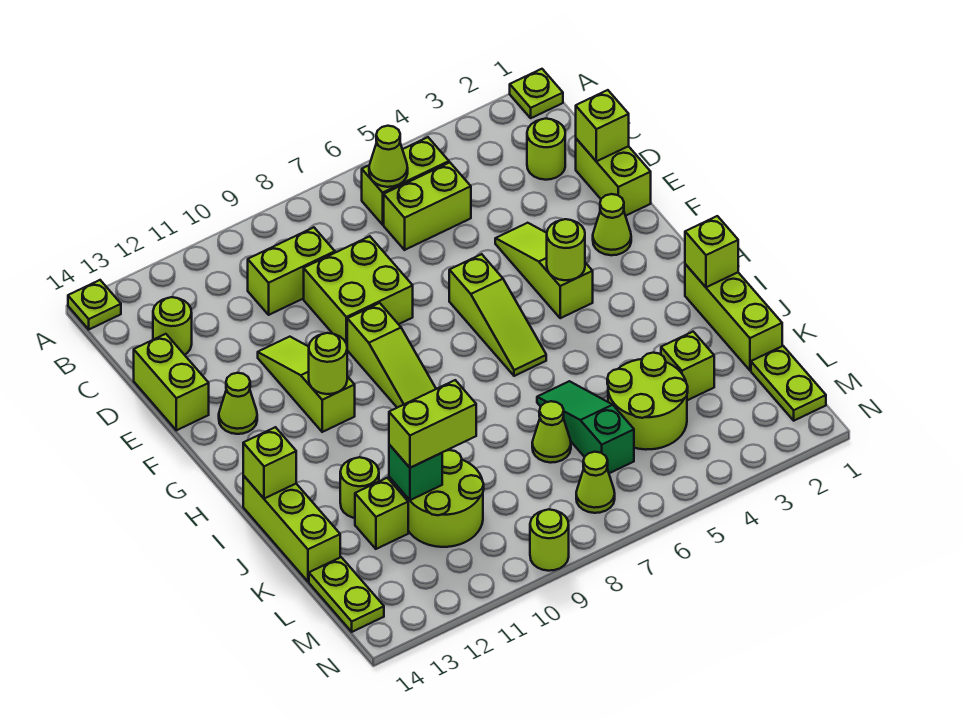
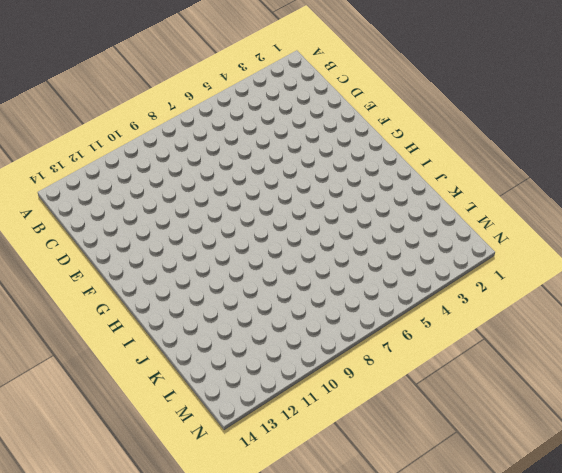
none -> lime 1x1 plate [510,69,563,118]
none -> lime 1x1 plate [68,280,121,329]
none -> lime 1x2 brick [362,137,449,225]
none -> lime 1x1 round brick [527,119,565,180]

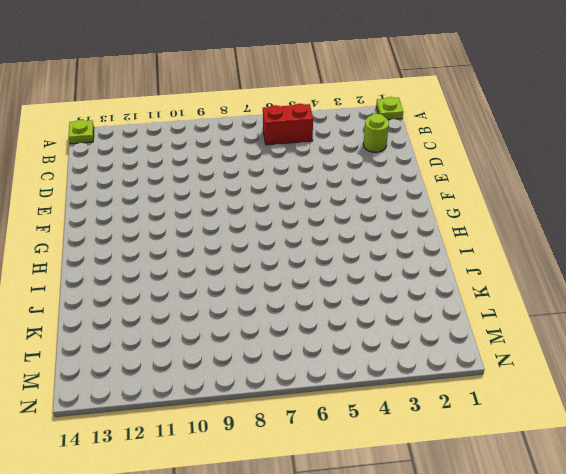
red 1x2 brick [263,104,313,145] -> lime 1x2 brick [362,137,449,225]
none -> lime 1x2 brick [384,162,471,250]
none -> lime 1x2 brick [248,227,335,315]
none -> lime 1x1 round brick [153,297,192,355]
none -> lime 1x2 brick [576,139,651,216]

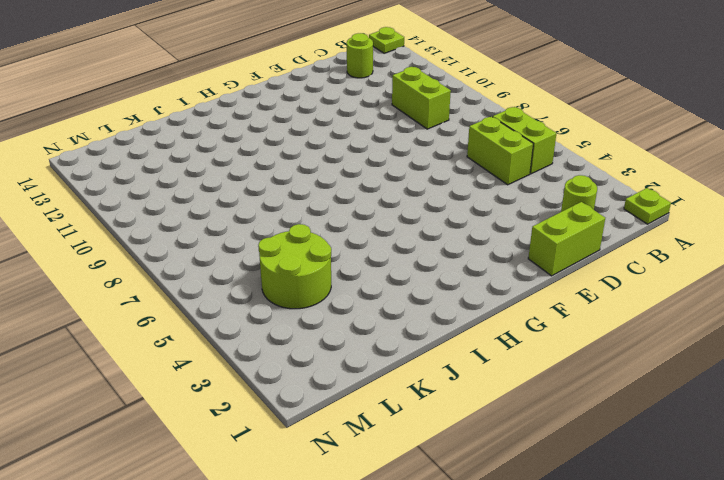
none -> lime 2x2 brick [304,236,413,344]
none -> lime 1x2 brick [134,334,209,430]
none -> lime 1x3 slope [495,223,593,318]
none -> lime 1x3 slope [258,337,355,432]

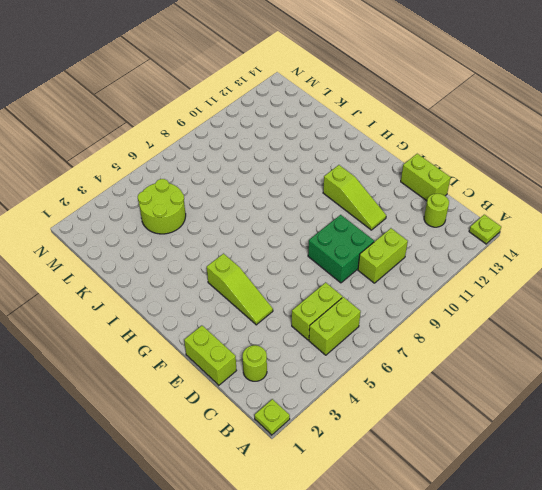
green 2x2 brick [308,215,374,283] -> lime 2x2 brick [304,236,413,344]
none -> lime 1x1 cone [593,194,631,255]
none -> lime 1x3 slope [449,254,546,376]
none -> lime 1x3 slope [347,303,436,408]
none -> lime 1x1 cone [219,373,257,434]

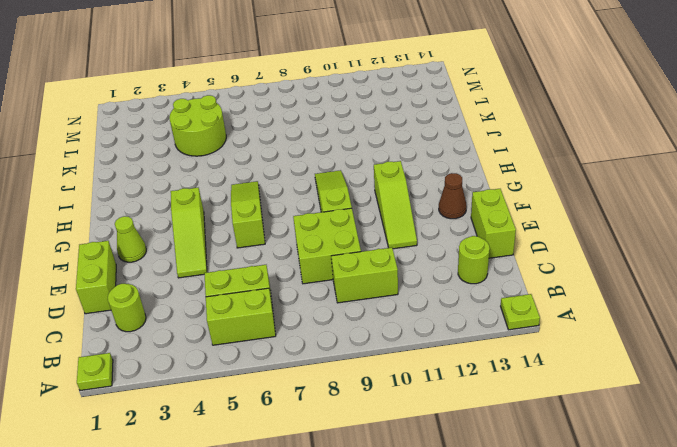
brown 1x1 cone [439,173,467,219] -> lime 1x1 cone [219,373,257,434]
none -> lime 1x3 brick [685,264,782,370]
none -> lime 1x3 brick [243,476,340,582]
none -> green 1x3 slope [537,381,634,473]
none -> lime 1x1 round brick [340,457,379,518]

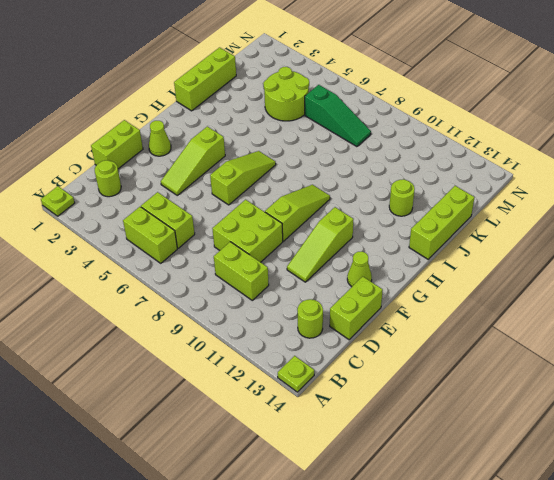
green 1x3 slope [305,85,371,147] -> green 1x3 slope turned to [537,381,634,473]
none -> lime 1x1 brick [661,332,714,400]
none -> lime 1x1 cone [532,401,571,463]
none -> lime 2x2 round brick [404,450,484,547]
none -> lime 1x1 brick [355,478,408,549]

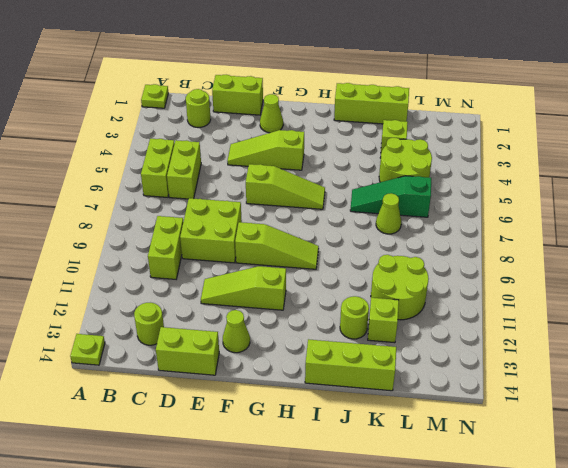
none -> lime 1x2 plate [751,346,826,421]
none -> lime 1x2 plate [309,557,384,632]
none -> lime 1x1 cone [576,452,615,513]
none -> lime 1x1 round brick [530,509,569,571]

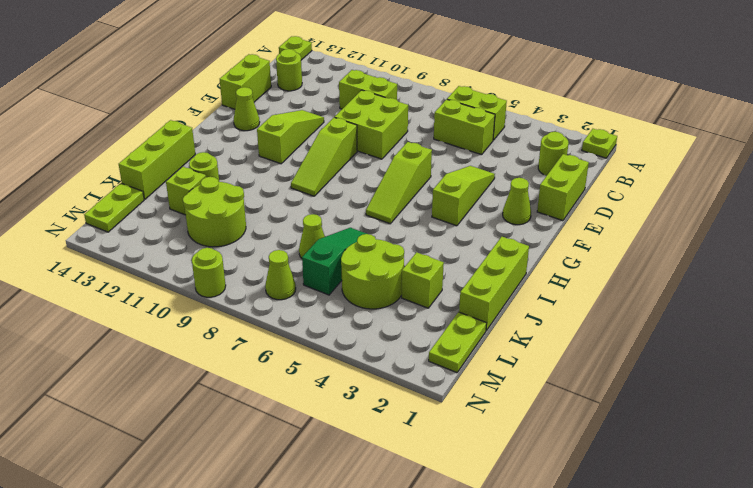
none -> lime 1x1 cone [369,126,408,187]
none -> lime 1x1 brick [576,90,629,161]
none -> lime 1x1 round brick [547,219,585,280]
none -> lime 1x1 round brick [309,333,347,394]

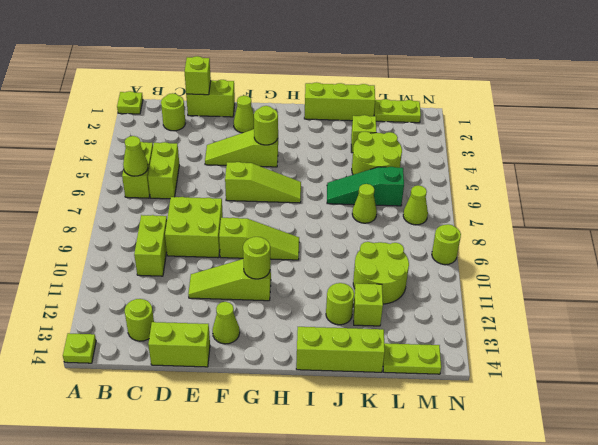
none -> lime 1x1 brick [685,216,738,287]
none -> lime 1x1 brick [243,427,296,499]
none -> green 1x1 brick [389,445,442,500]
none -> lime 1x2 brick [389,380,476,468]

